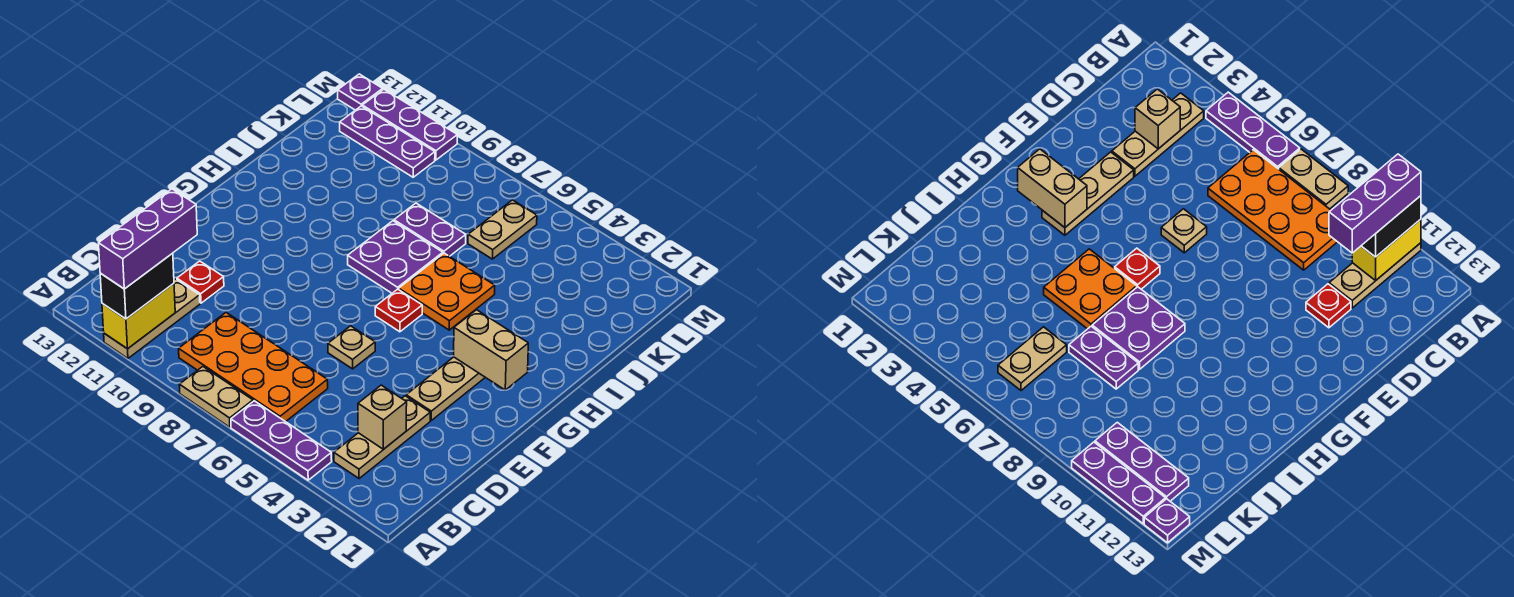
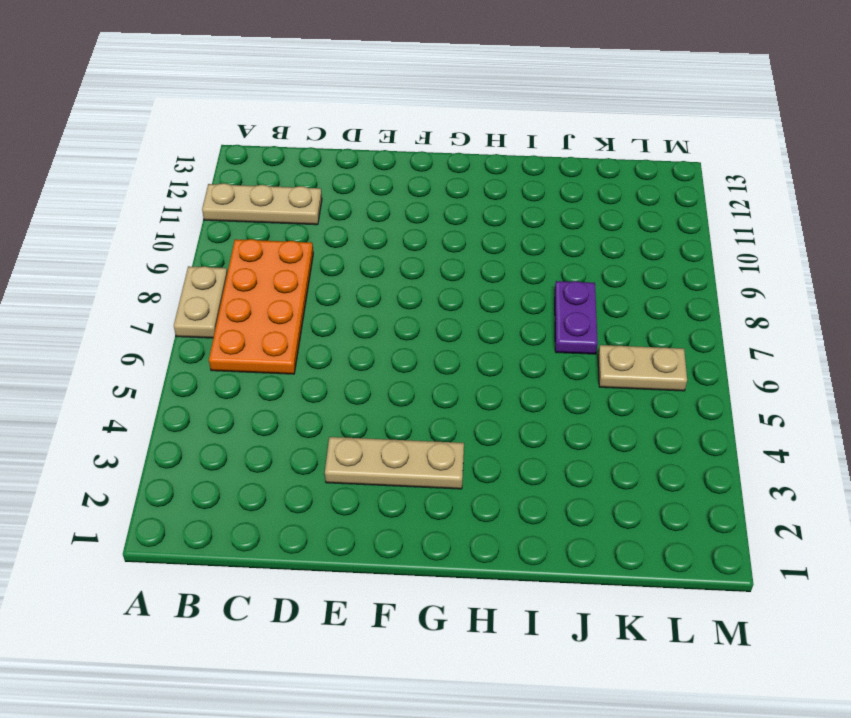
none -> purple 1x3 plate [231,401,332,480]
none -> tan 1x3 plate [334,396,430,479]
none -> red 1x1 plate [177,261,224,303]

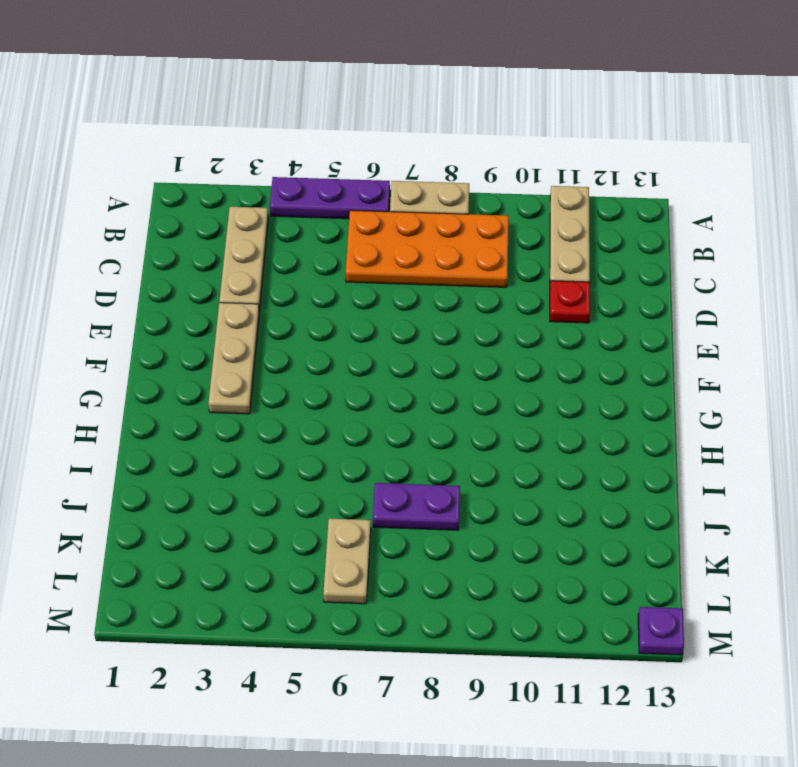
none -> tan 1x1 plate [328,326,375,369]
none -> red 1x1 plate [375,289,422,332]
none -> orange 2x2 plate [399,253,495,330]

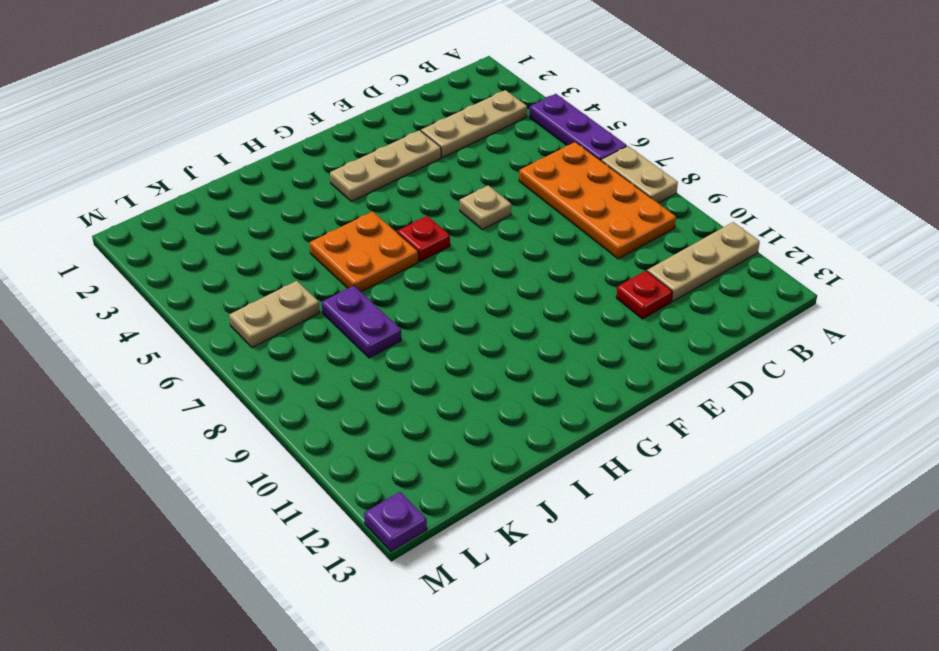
none -> purple 2x2 plate [348,221,443,293]
none -> purple 1x3 plate [340,106,435,177]
none -> purple 1x3 plate [362,89,457,160]

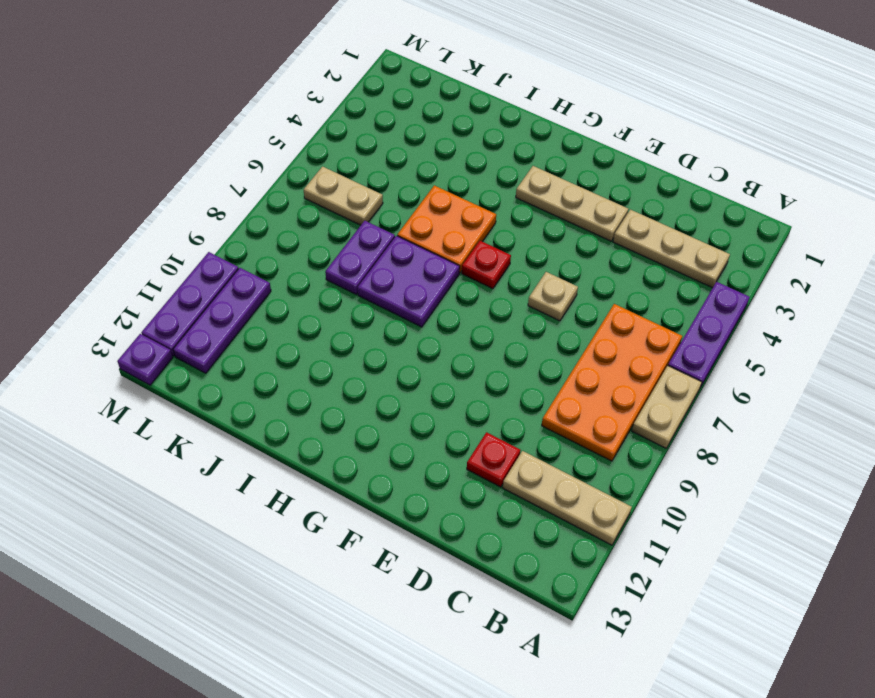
none -> yellow 1x2 brick [102,284,175,349]
none -> tan 1x1 brick [358,385,407,449]
none -> tan 1x2 brick [454,310,528,390]

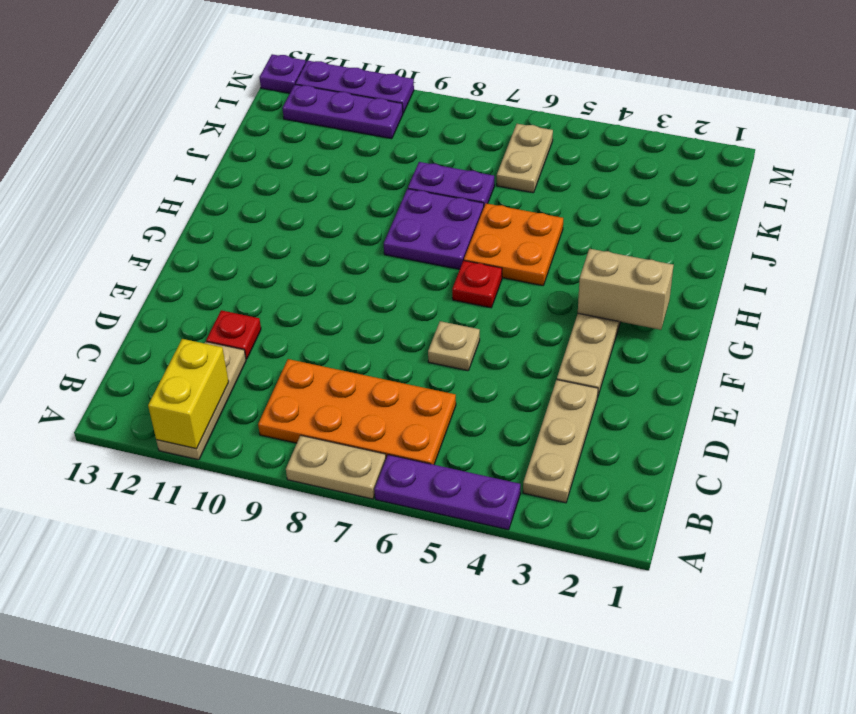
none -> tan 1x1 brick [358,385,407,449]
none -> black 1x2 brick [100,253,174,319]
none -> purple 1x3 brick [99,189,197,289]

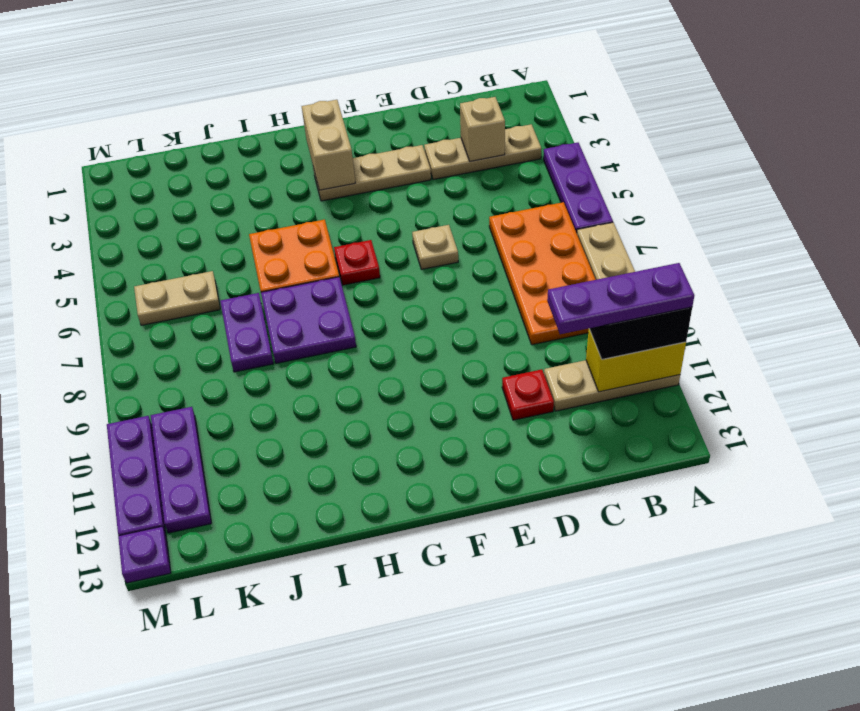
purple 1x3 plate [547,263,694,334] -> purple 1x3 brick [99,189,197,289]

